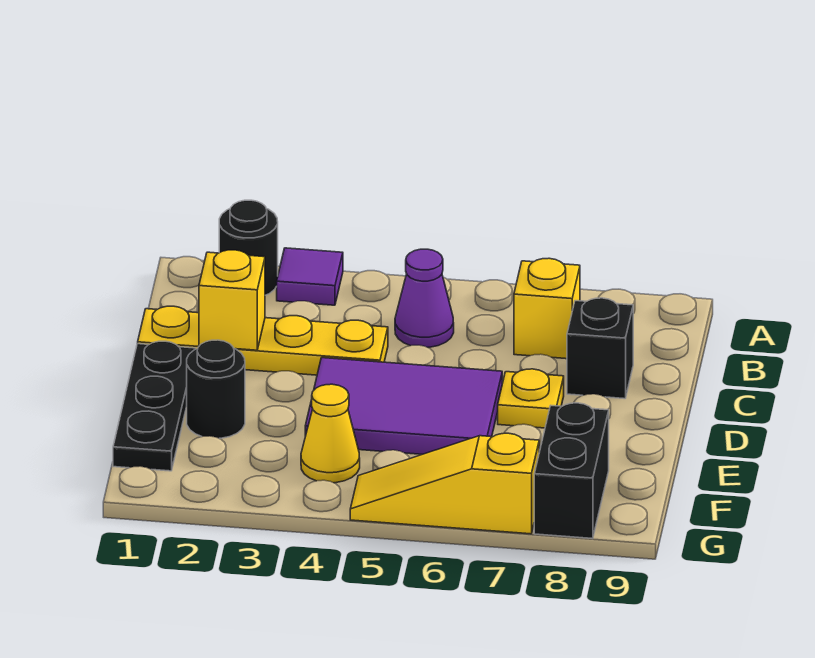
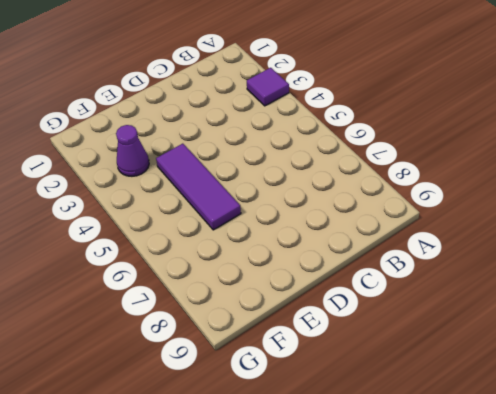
purple 1x3 tile [156,144,241,230] -> purple 2x3 tile [305,358,502,454]
purple 1x1 cone [116,125,149,176] -> purple 1x1 cone moved to [395,249,454,347]
none -> black 1x1 round brick [219,200,278,295]
none -> yellow 1x1 brick [514,258,580,359]
none -> yellow 1x4 plate [138,306,388,375]

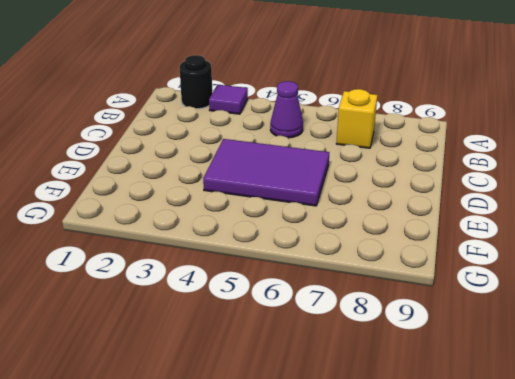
none -> yellow 1x4 plate [138,306,388,375]
none -> black 1x1 brick [567,298,633,399]
none -> black 1x3 plate [113,341,196,471]

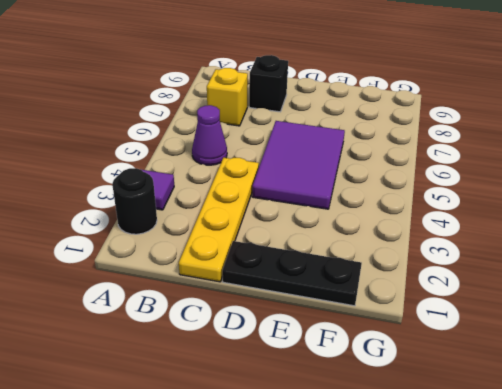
none -> yellow 1x1 plate [498,369,564,428]
none -> black 1x1 round brick [187,340,245,438]
none -> yellow 1x1 cone [301,384,360,483]

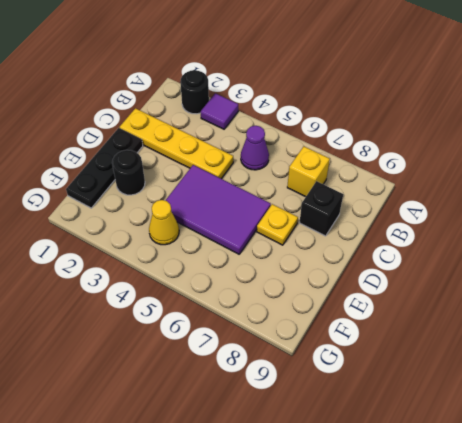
none -> black 1x2 brick [534,403,609,539]
none -> yellow 1x3 slope [350,433,539,534]
none -> yellow 1x1 brick [199,250,265,350]

